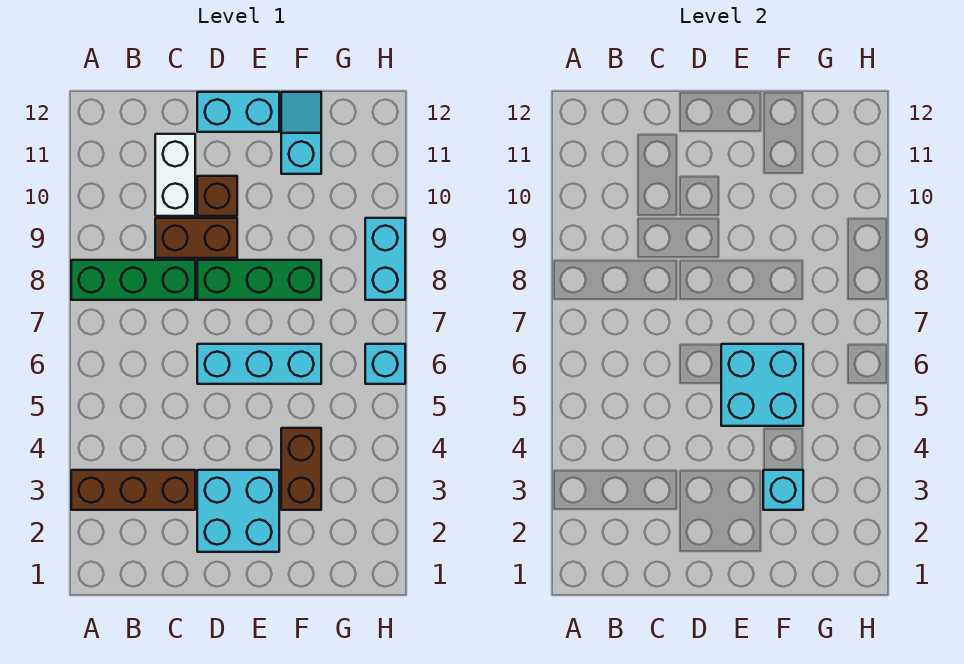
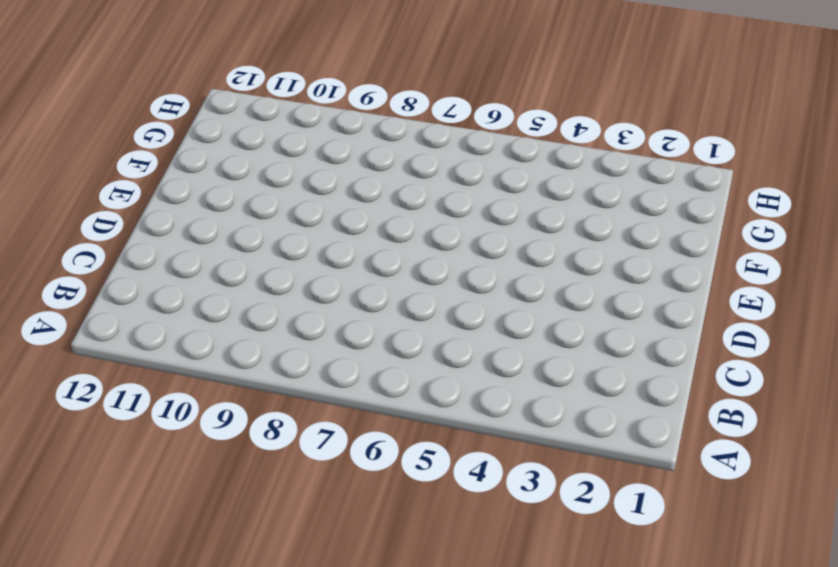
none -> brown 1x3 brick [71,470,195,510]
none -> green 1x3 brick [71,260,195,300]
none -> brown 1x2 brick [155,218,237,258]

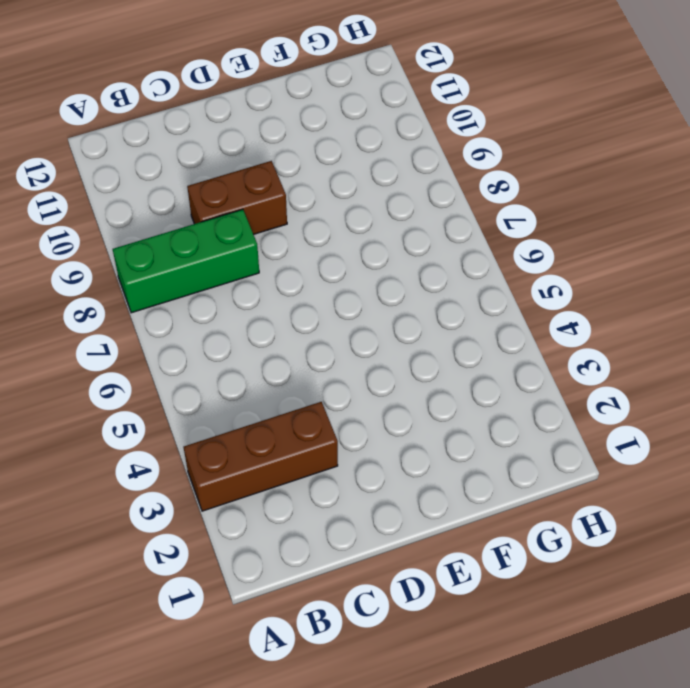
none -> white 1x2 brick [155,134,195,216]
none -> cyan 2x2 brick [197,470,279,552]
none -> cyan 1x3 brick [197,344,321,384]

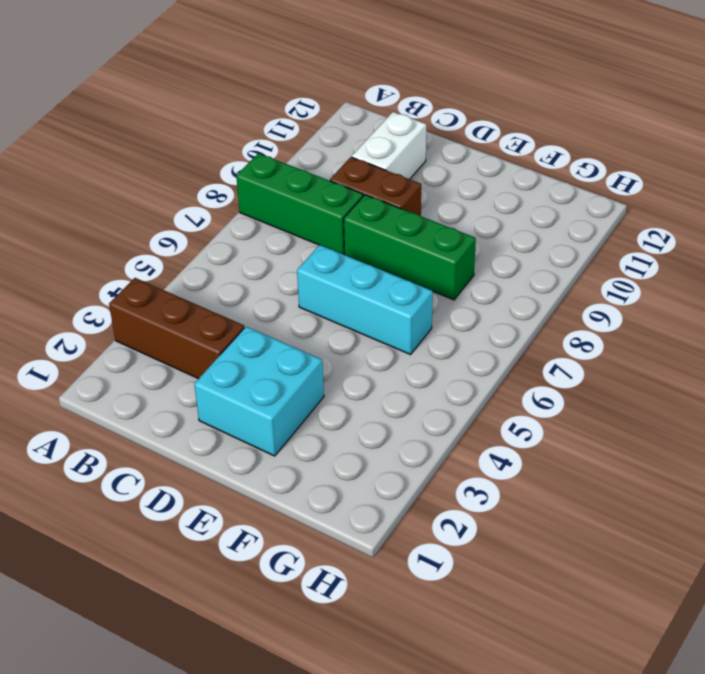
none -> brown 1x1 brick [197,176,237,216]
none -> cyan 1x2 brick [197,92,279,132]
none -> brown 1x2 brick [281,428,321,510]

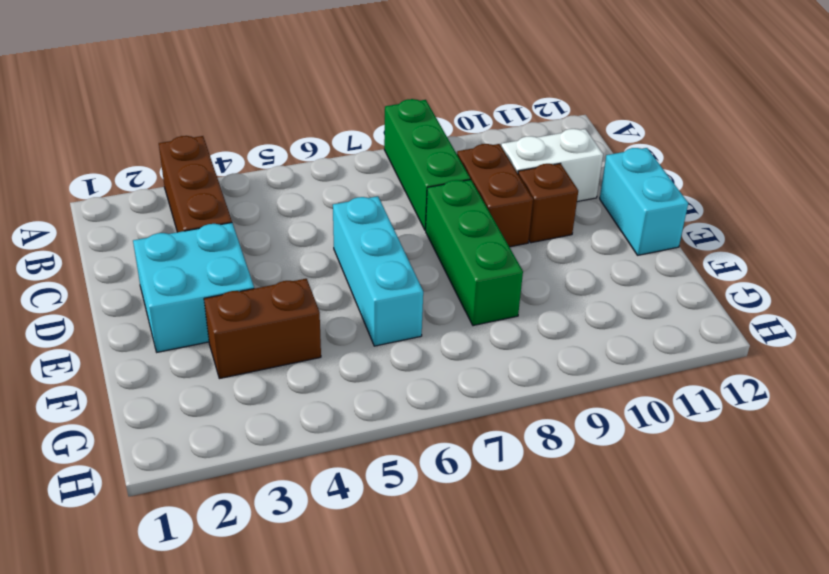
none -> cyan 1x2 slope [281,92,321,174]
none -> cyan 1x1 brick [365,344,405,384]
none -> cyan 1x2 brick [365,218,405,300]

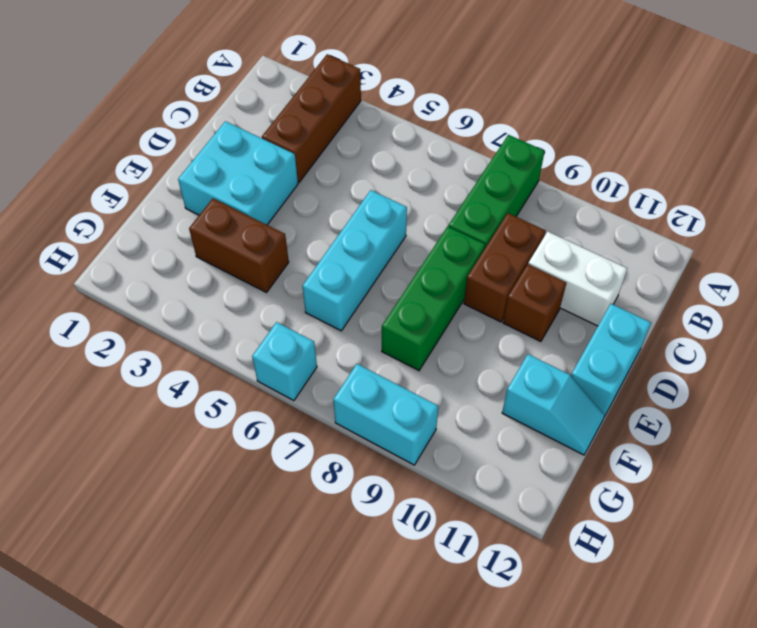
none -> cyan 2x2 brick [721,344,803,426]
none -> cyan 1x1 brick [763,470,803,510]

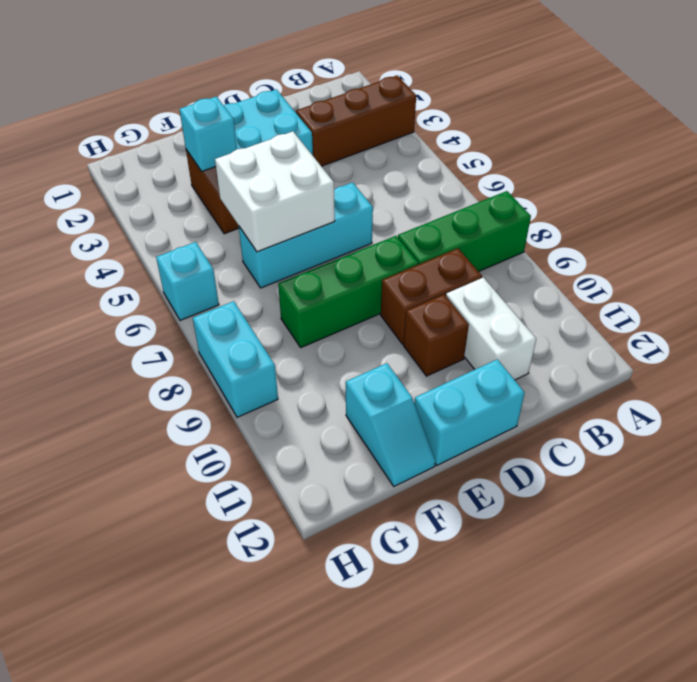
white 2x2 brick [215,131,335,252] -> cyan 2x2 brick [721,344,803,426]

